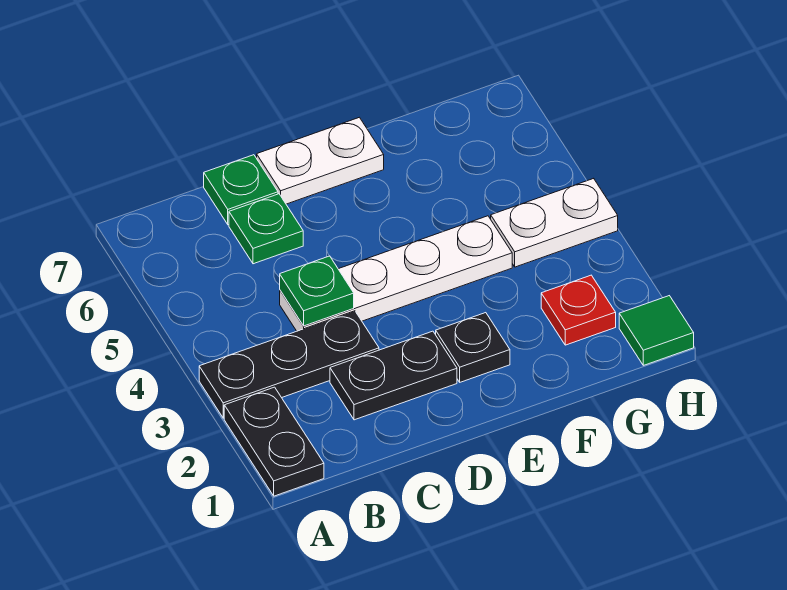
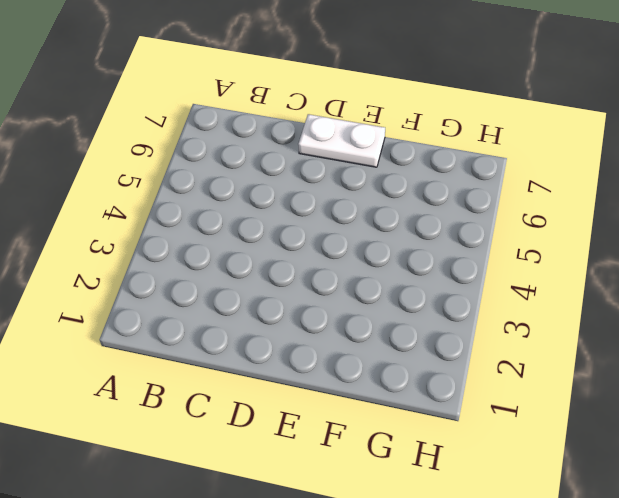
none -> black 1x2 plate [224,387,324,496]
none -> black 1x3 plate [199,311,379,418]
none -> black 1x2 plate [330,331,457,420]

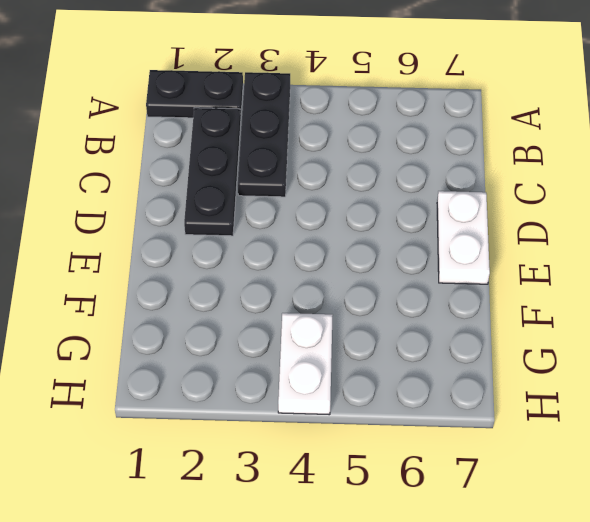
black 1x3 plate [184,108,241,236] -> black 1x2 plate [330,331,457,420]
none -> white 1x4 plate [280,216,512,331]
none -> green 1x1 plate [229,194,303,264]
none -> green 1x1 plate [204,155,278,225]

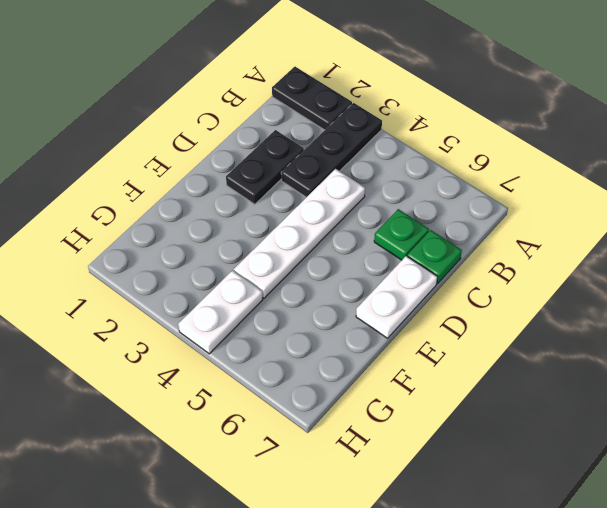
none -> black 1x1 plate [436,313,510,382]
none -> red 1x1 plate [541,275,616,345]
none -> green 1x1 tile [619,296,694,365]

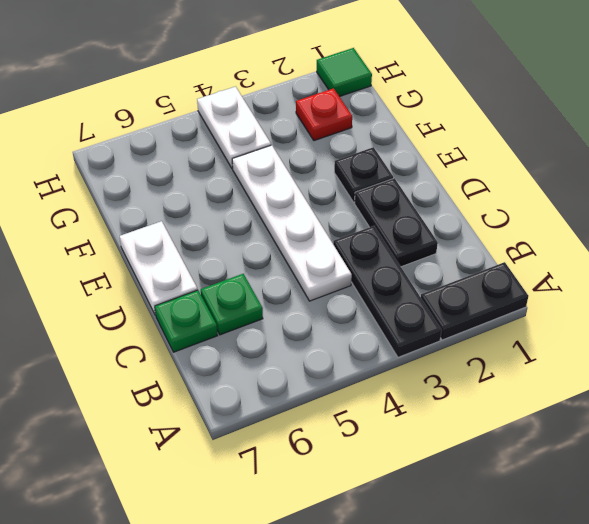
none -> green 1x1 plate [280,256,354,326]

